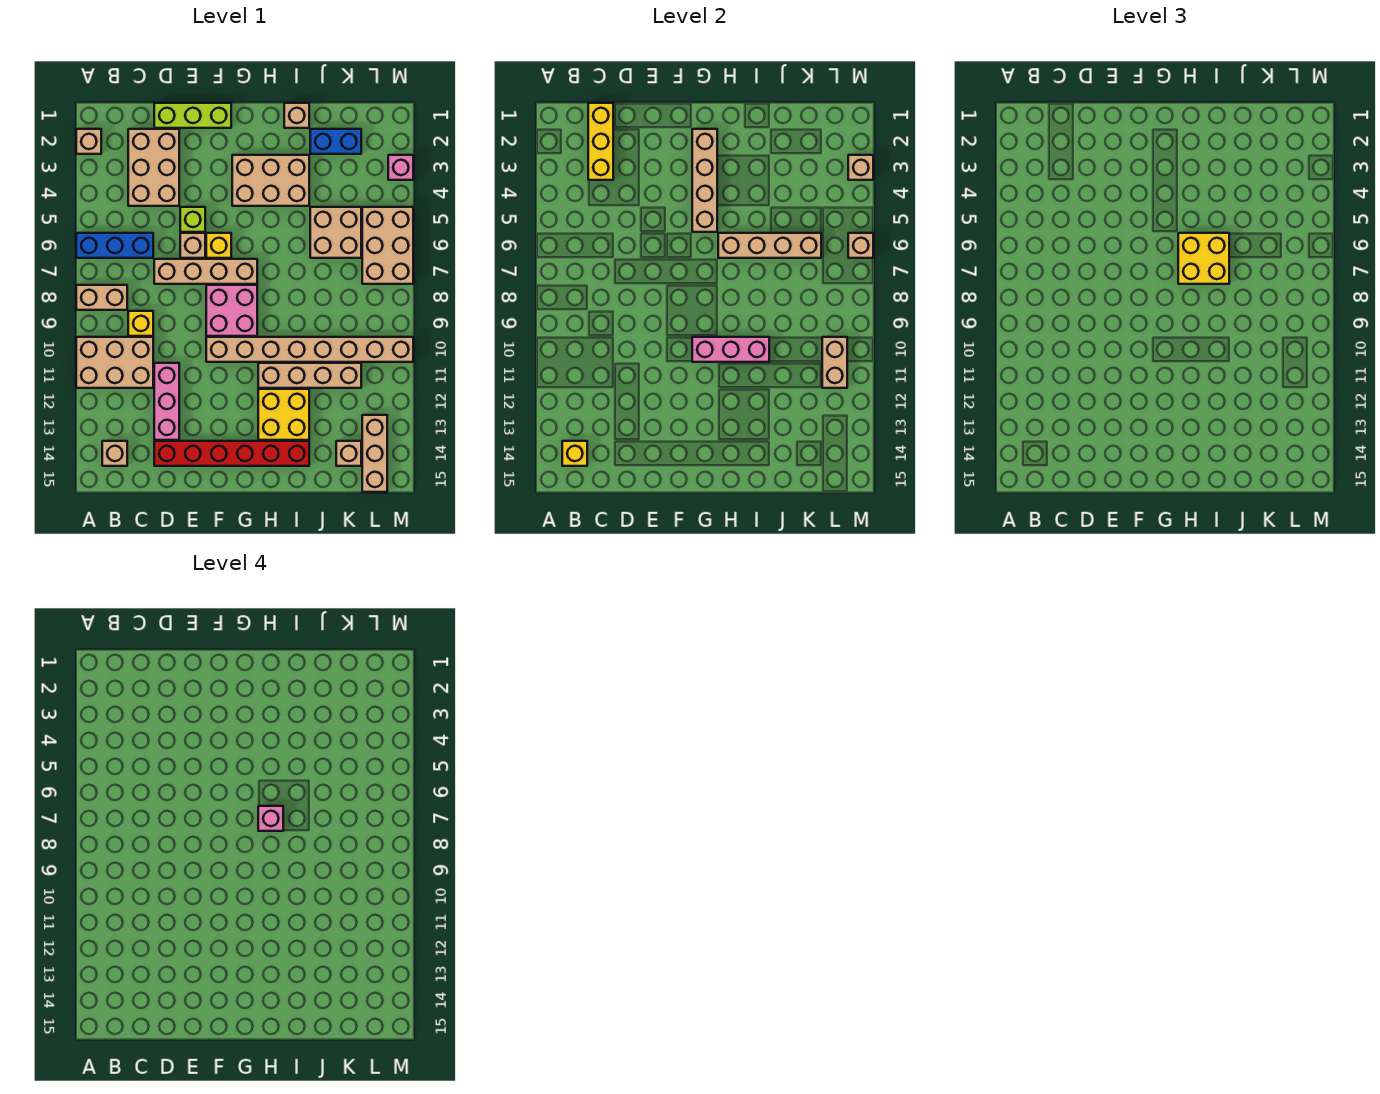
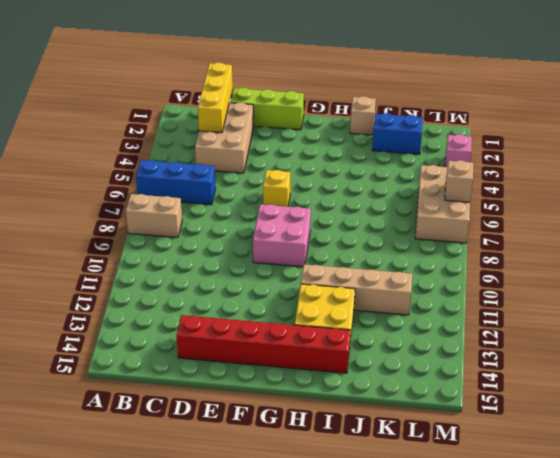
none -> tan 1x1 brick [76,129,101,154]
none -> tan 2x3 brick [76,337,153,388]
none -> tan 1x1 brick [102,441,127,466]
none -> yellow 1x1 brick [128,311,153,336]

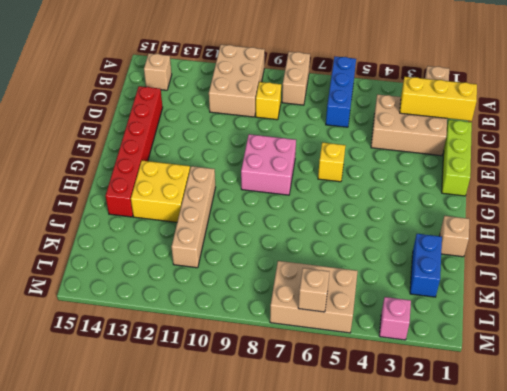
none -> tan 1x4 brick [154,259,257,284]
none -> pink 1x3 brick [154,363,179,440]
none -> lime 1x1 brick [180,207,205,232]
none -> tan 1x1 brick [180,233,205,258]

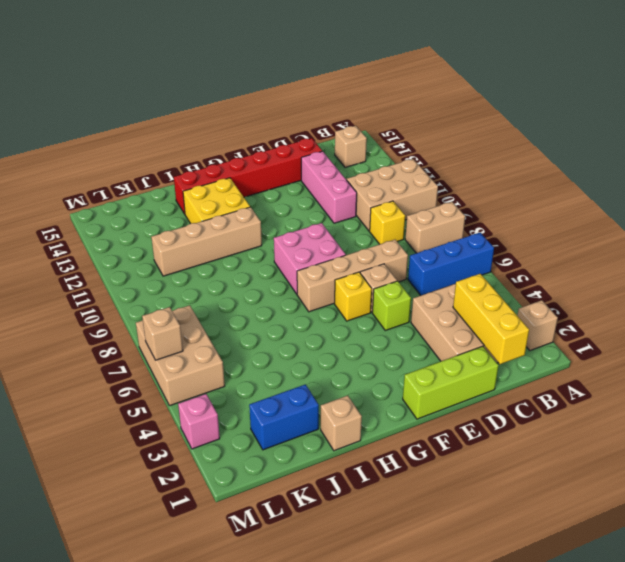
none -> tan 1x8 brick [206,337,413,362]
none -> tan 2x3 brick [232,155,309,206]
none -> tan 2x2 brick [310,207,361,258]
none -> tan 1x1 brick [336,441,361,466]

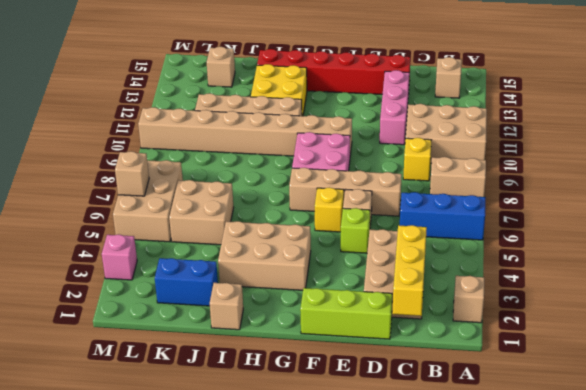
none -> tan 1x3 brick [362,415,387,492]
none -> yellow 1x1 brick [562,441,587,466]
none -> tan 1x4 brick [692,129,717,232]
none -> pink 1x3 brick [692,337,769,362]

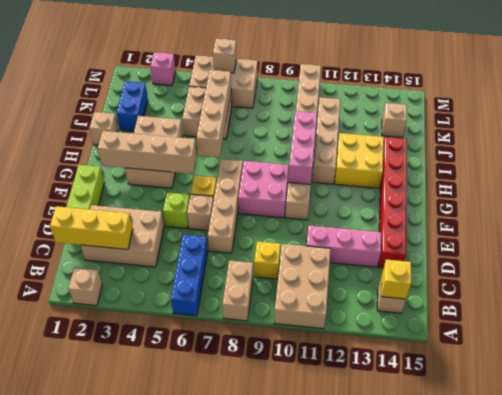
none -> tan 1x3 brick [362,415,387,492]
none -> tan 1x2 brick [822,337,847,388]
none -> tan 1x1 brick [848,155,873,180]
none -> yellow 2x2 brick [1178,233,1229,284]

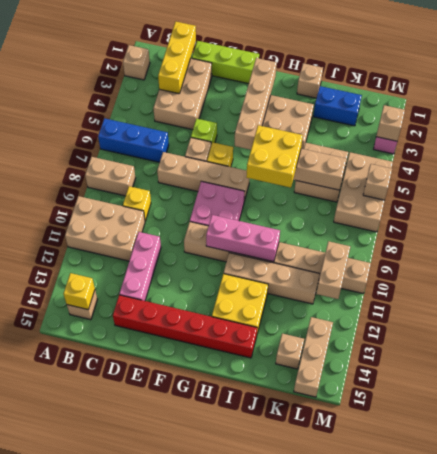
none -> pink 1x1 brick [258,806,283,831]

